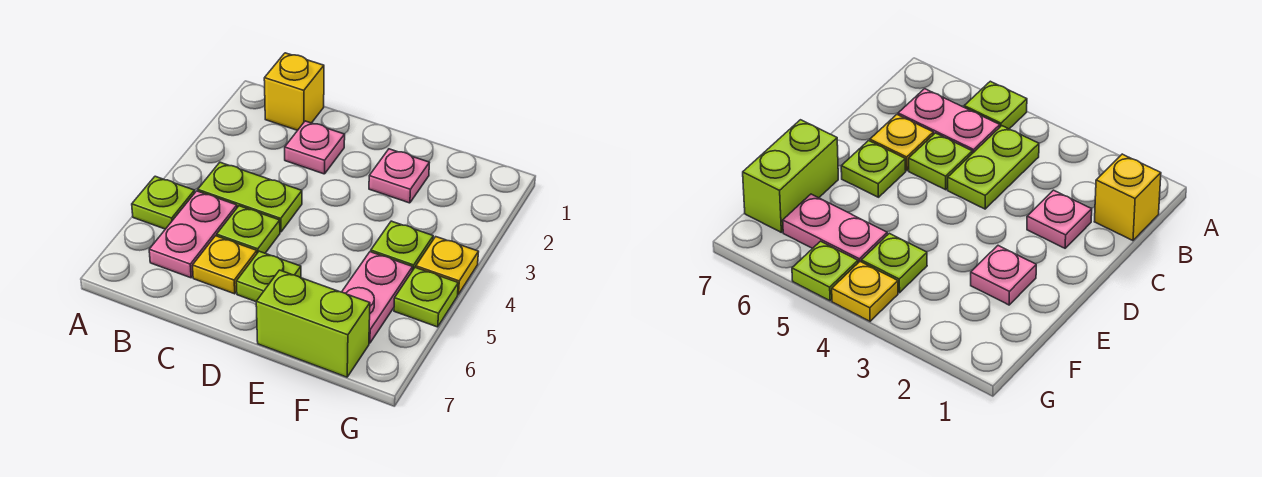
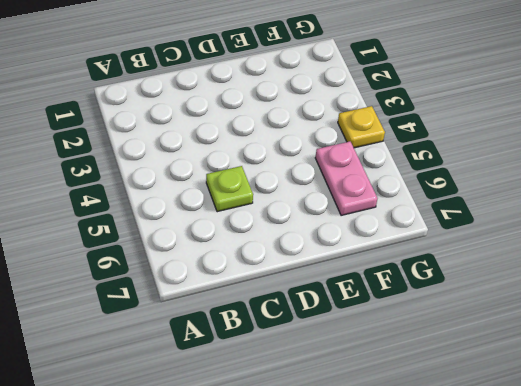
none -> lime 1x1 plate [132,176,195,229]
none -> yellow 1x1 brick [264,53,324,130]
none -> lime 1x2 plate [198,162,302,232]

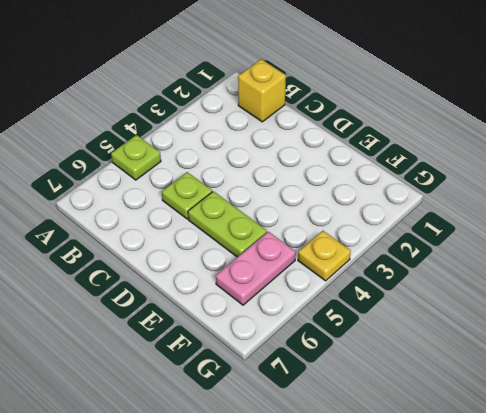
lime 1x2 plate [188,191,267,257] -> lime 1x2 plate moved to [198,162,302,232]
none -> pink 1x2 plate [149,191,237,278]
none -> pink 1x1 plate [285,121,345,174]
none -> yellow 1x1 plate [192,236,257,294]

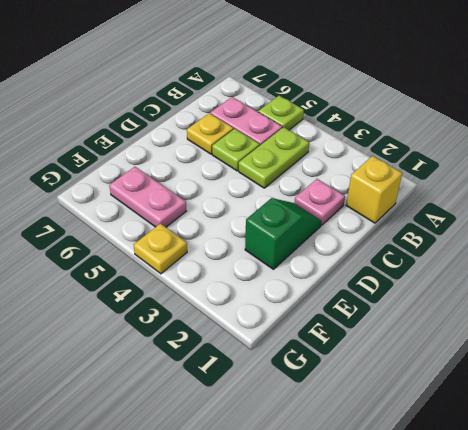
green 1x2 slope [245,198,322,269] -> pink 1x1 plate [369,149,429,203]
none -> lime 1x1 plate [236,251,301,302]
none -> lime 1x2 brick [256,270,370,377]
none -> lime 1x1 plate [371,221,433,269]

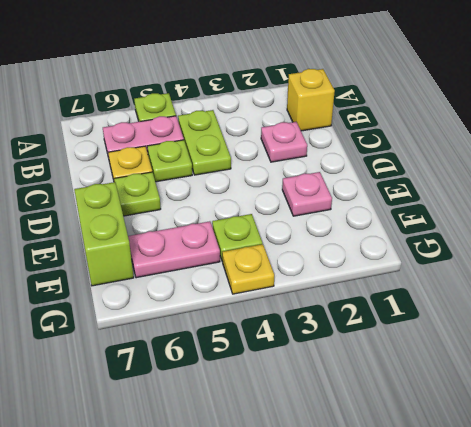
none -> lime 1x1 plate [394,267,458,327]

